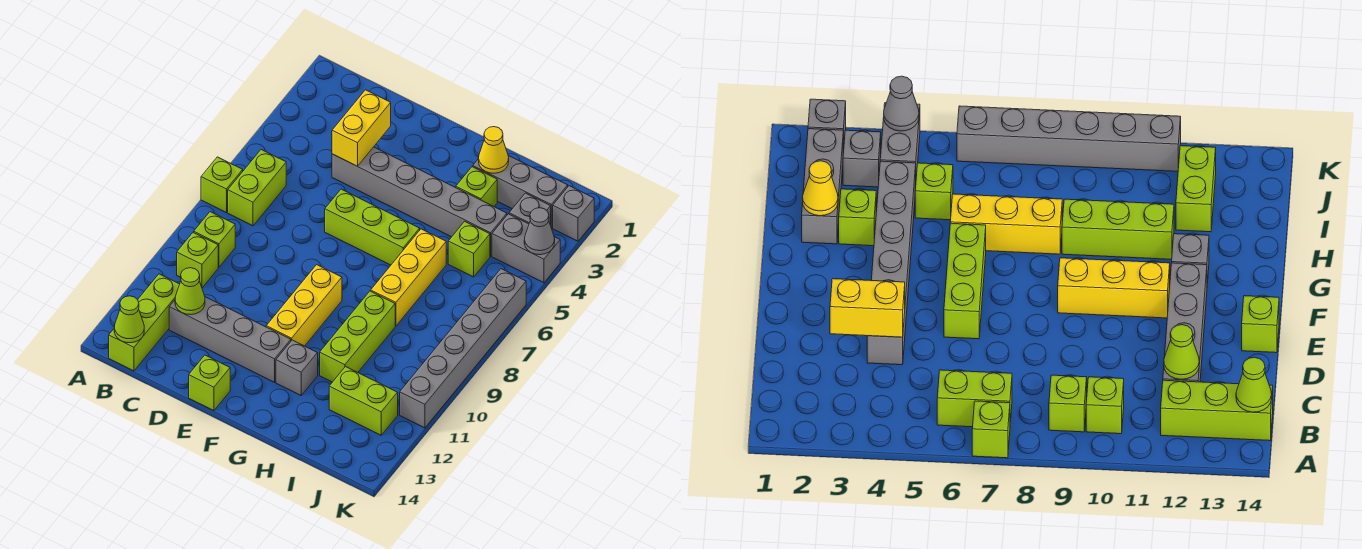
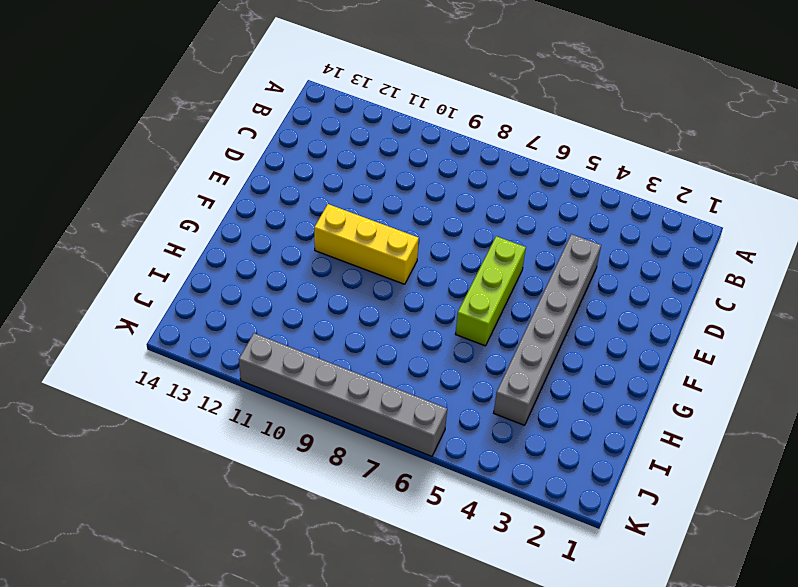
none -> lime 1x1 brick [201,157,243,213]
none -> lime 1x2 brick [228,150,286,226]
none -> lime 1x1 brick [194,212,235,267]

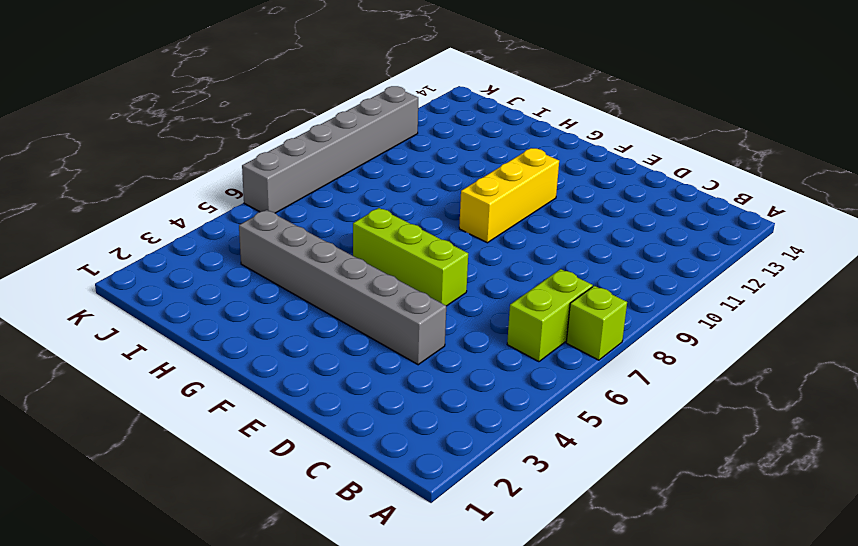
none -> lime 1x1 brick [194,212,235,267]
none -> lime 1x1 brick [177,232,218,288]
none -> lime 1x3 brick [109,274,180,371]

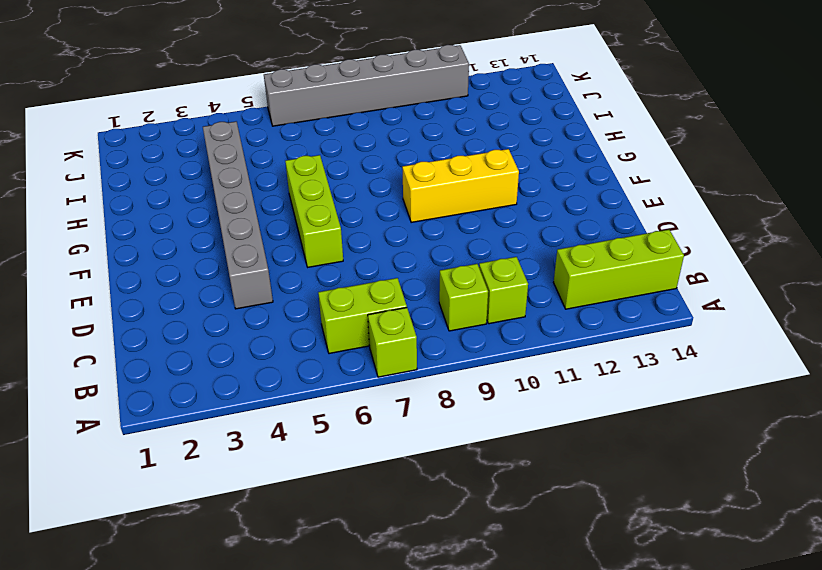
none -> grey 1x4 brick [169,297,291,382]
none -> lime 1x1 brick [189,355,230,411]
none -> grey 1x1 brick [276,340,318,395]

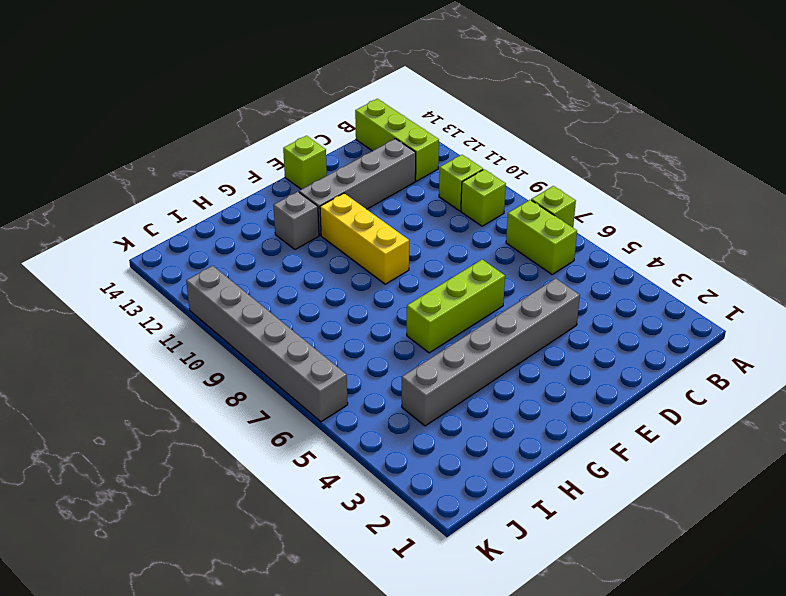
none -> grey 1x3 brick [473,156,568,228]
none -> lime 1x1 brick [456,167,497,206]
none -> yellow 1x3 brick [371,229,446,326]

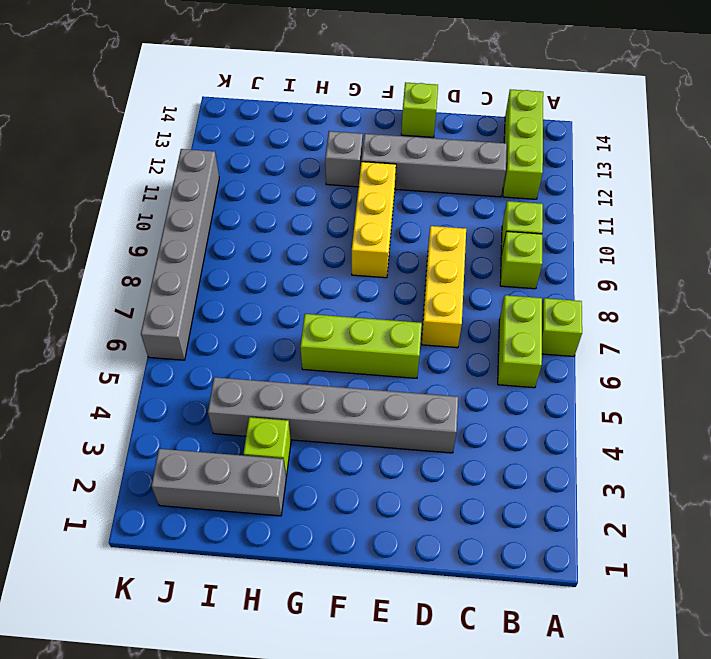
yellow 1x3 brick [421,226,466,348] -> yellow 1x3 brick moved to [371,229,446,326]
none -> lime 1x3 brick [320,291,395,382]
none -> lime 1x1 brick [448,221,490,277]
none -> lime 1x2 brick [329,367,398,435]

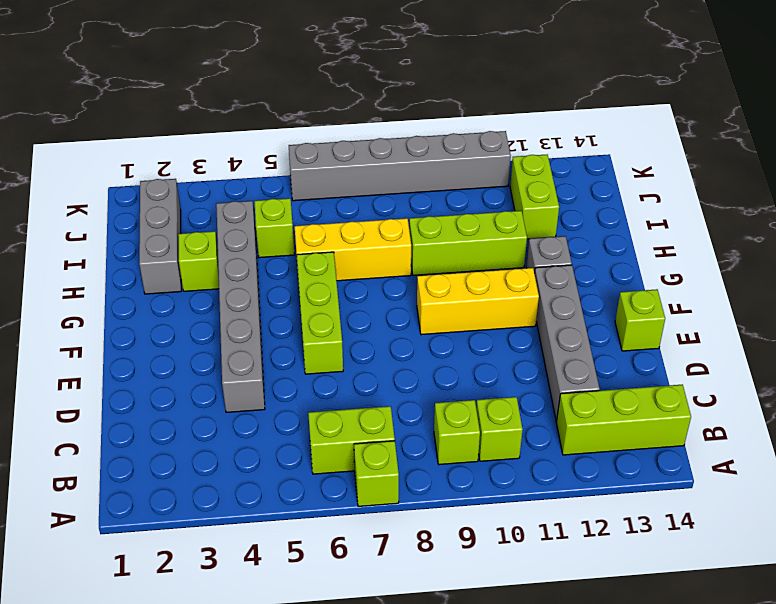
none -> grey 1x1 brick [509,193,551,225]
none -> grey 1x2 brick [492,214,560,283]
none -> grey 1x1 brick [553,186,594,241]

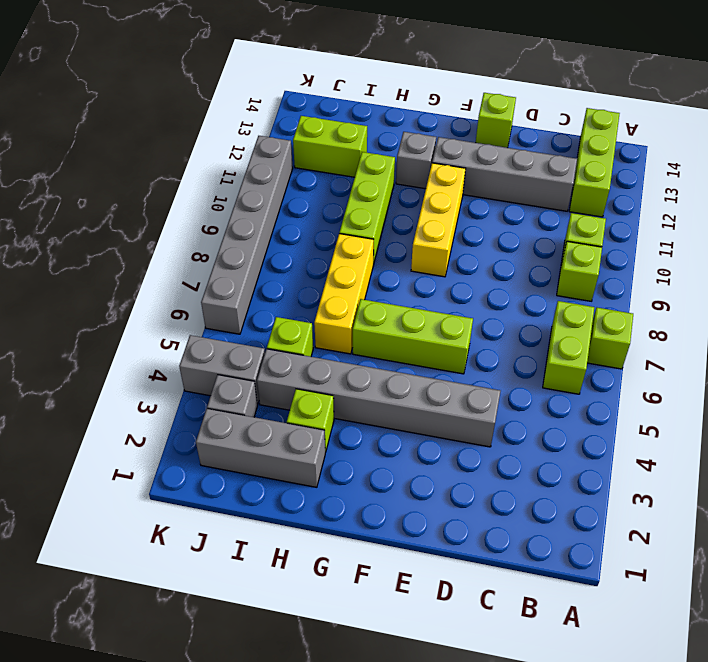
none -> grey 1x1 brick [553,186,594,241]
none -> lime 1x1 cone [114,296,144,343]
none -> lime 1x1 cone [175,268,205,315]

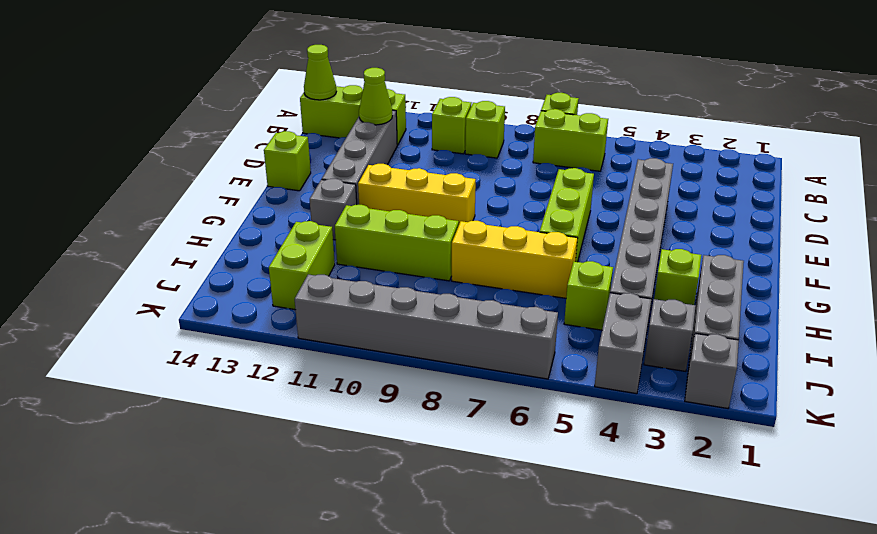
none -> yellow 1x2 brick [332,90,391,166]
none -> yellow 1x1 cone [479,127,509,173]
none -> grey 1x1 cone [524,208,555,255]

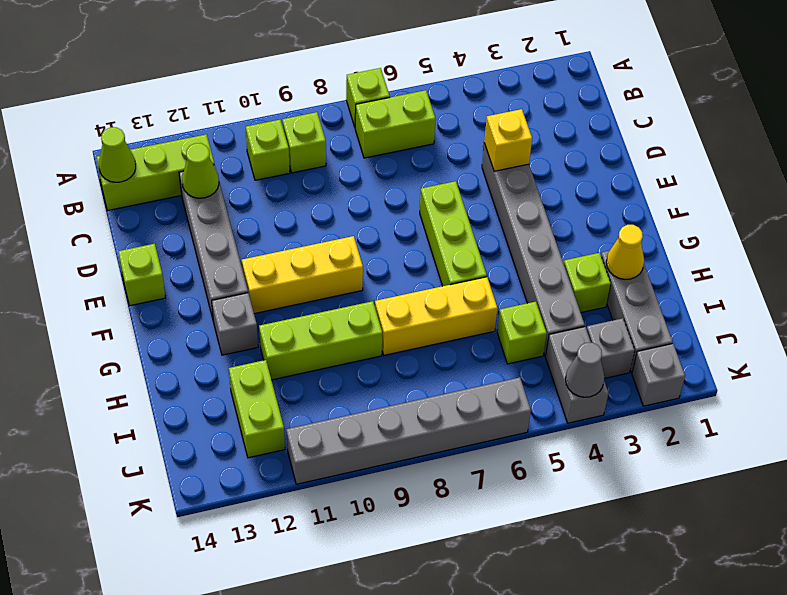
yellow 1x1 brick [484,109,532,171] -> yellow 1x2 brick [332,90,391,166]

